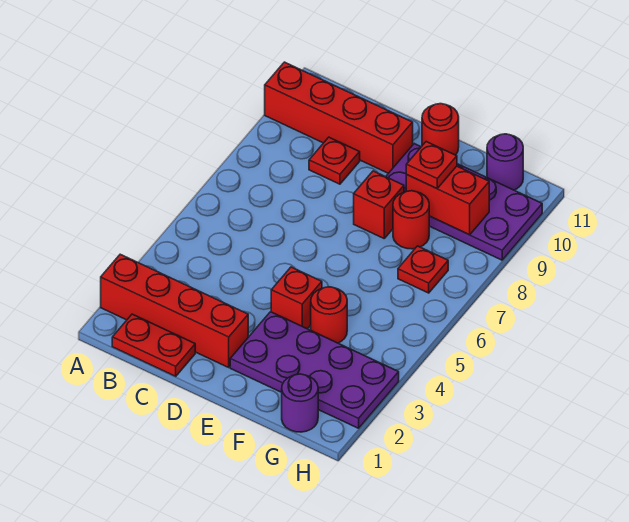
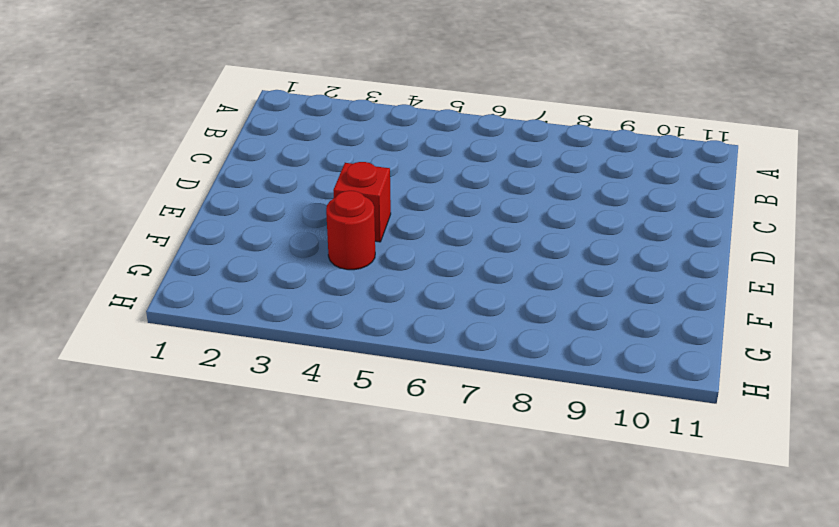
none -> red 1x4 brick [101,254,248,367]
none -> red 1x4 brick [265,62,413,173]
none -> red 1x2 plate [112,314,195,376]

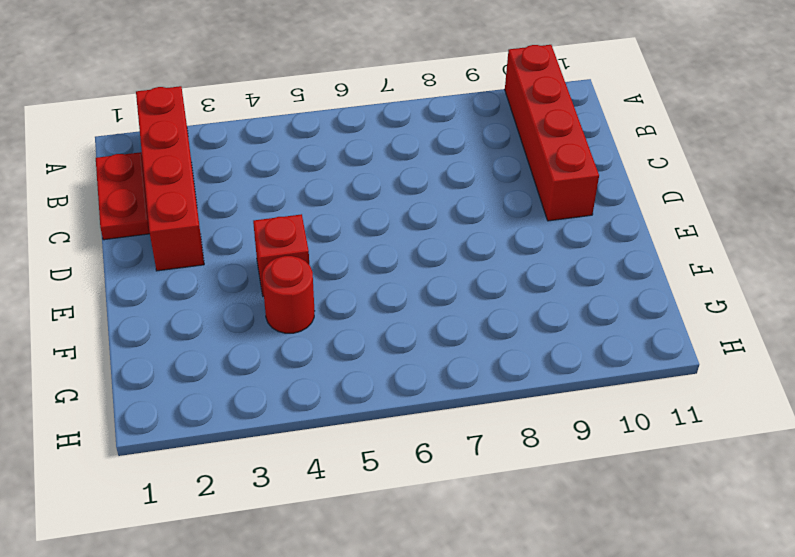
none -> red 1x1 plate [309,137,360,184]
none -> purple 2x4 plate [230,312,399,428]
none -> red 1x1 brick [354,171,404,238]

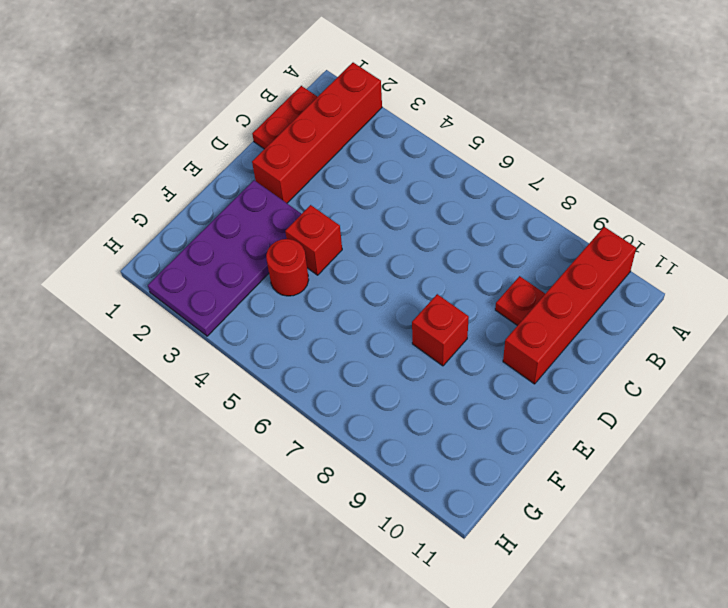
none -> purple 2x4 plate [386,144,542,260]
none -> red 1x1 round brick [422,104,459,155]
none -> red 1x1 round brick [393,191,429,249]

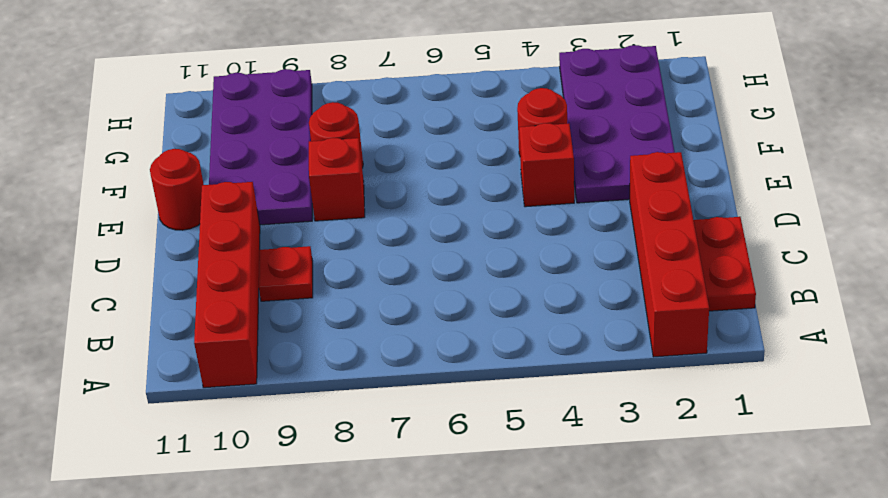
none -> purple 1x1 round brick [282,374,318,432]
none -> red 1x1 plate [398,246,448,293]
none -> purple 1x1 round brick [487,134,523,190]

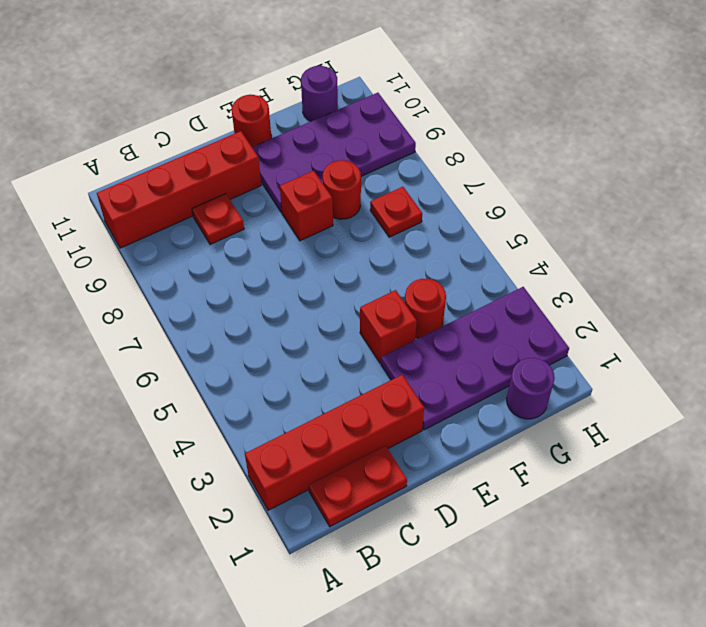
none -> red 1x2 brick [406,166,489,235]
none -> red 1x1 plate [406,142,457,188]

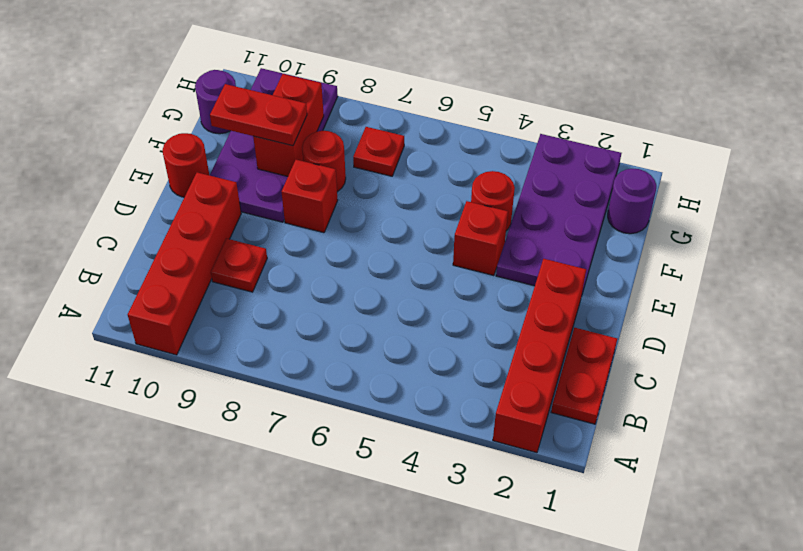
red 1x2 plate [210,84,307,146] -> red 1x1 plate [406,142,457,188]

